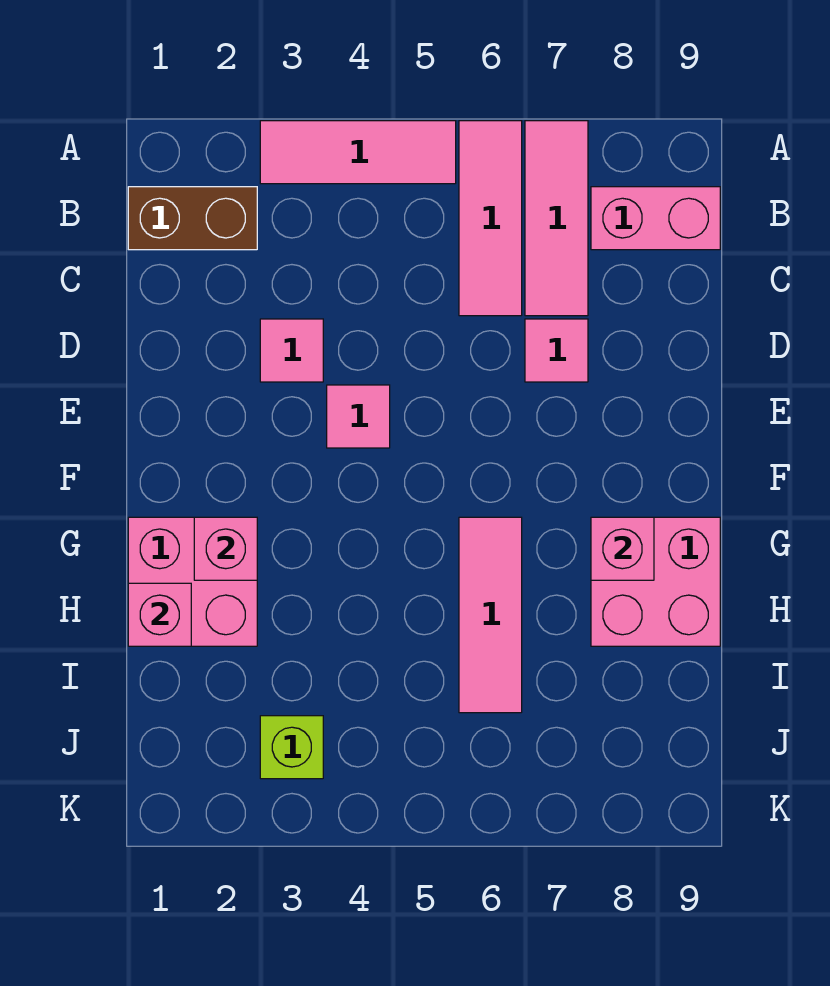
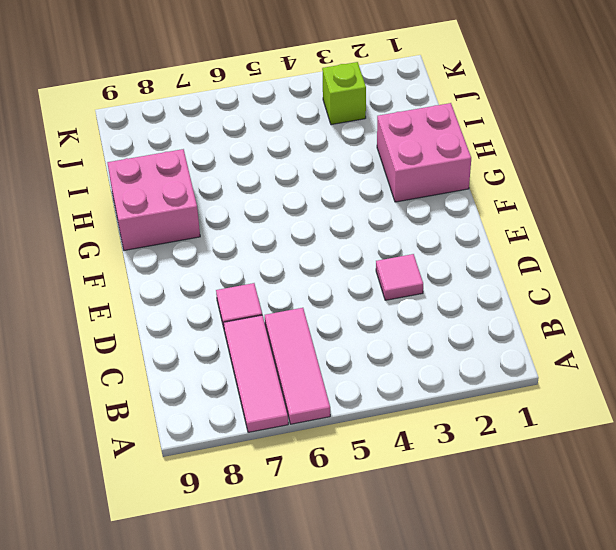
none -> pink 1x3 tile [260,121,456,184]
none -> brown 1x2 brick [128,187,257,250]
none -> pink 1x2 brick [591,187,720,250]

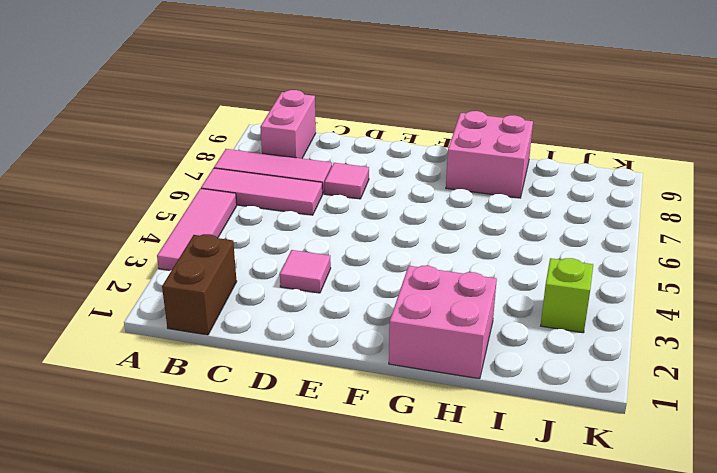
none -> pink 1x1 tile [327,385,390,448]
none -> pink 1x3 tile [459,517,522,713]
none -> pink 1x1 brick [194,517,257,580]

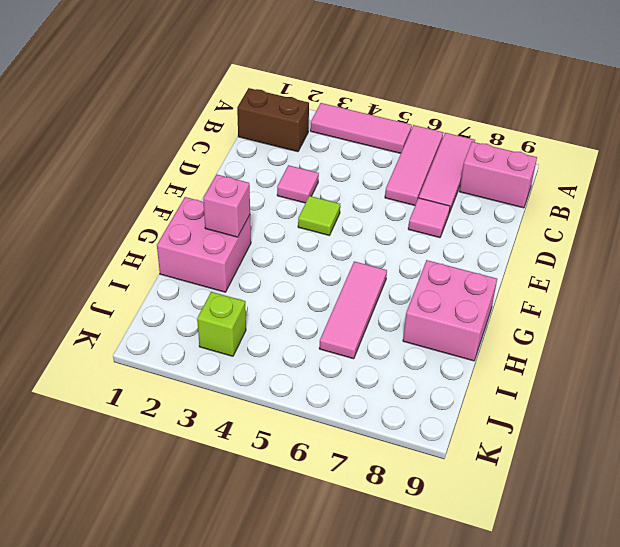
lime 1x1 tile [298,196,340,235] -> pink 1x1 tile [327,385,390,448]
none -> pink 1x1 brick [591,517,654,580]
none -> pink 1x1 brick [128,583,191,646]

